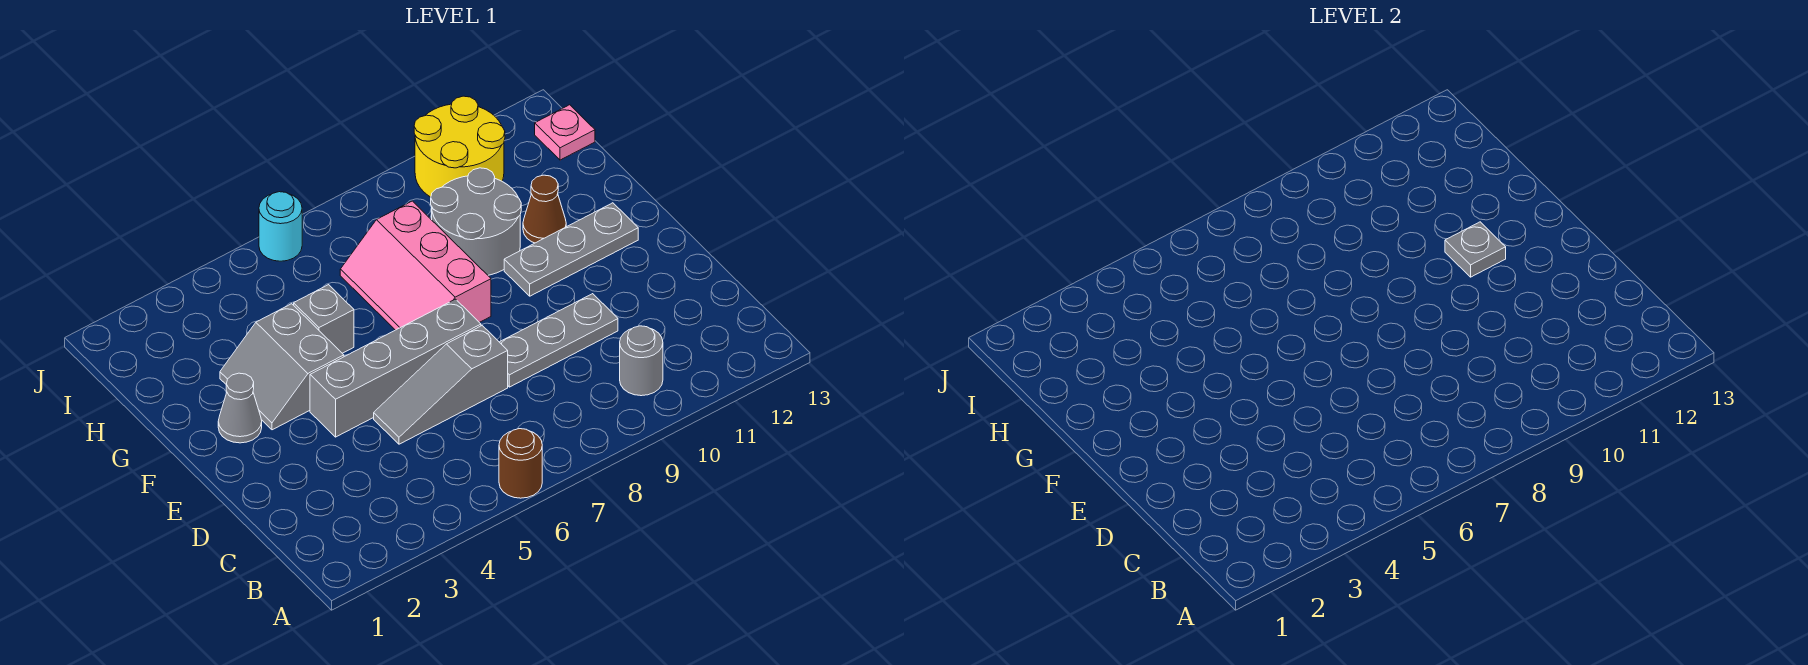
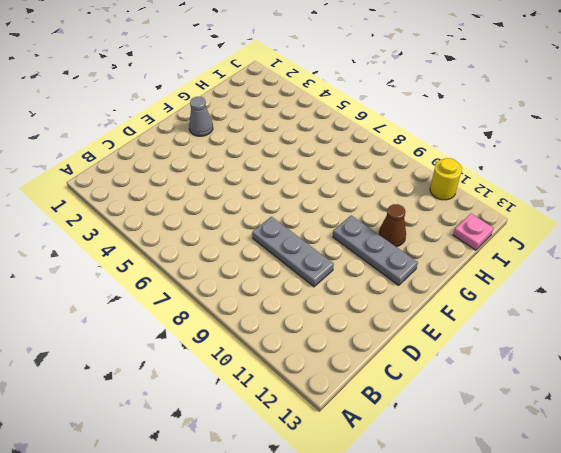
yellow 1x1 round brick [430,158,462,200] -> yellow 2x2 round brick [414,96,505,197]
none -> brown 1x1 round brick [499,429,542,498]
none -> grey 1x1 round brick [620,326,663,396]
none -> grey 1x3 slope [374,326,508,444]

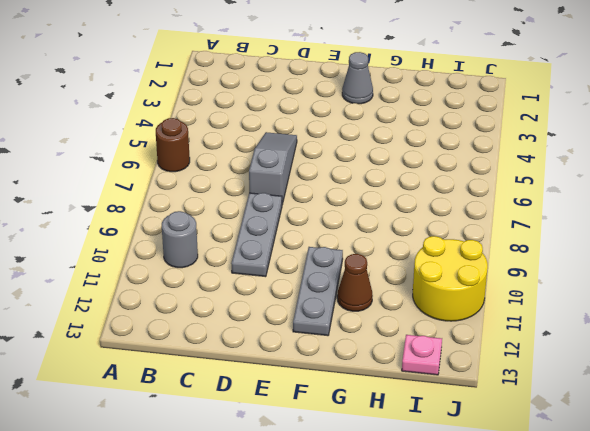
none -> grey 1x4 brick [310,299,481,437]
none -> grey 2x2 slope [220,304,344,430]
none -> pink 2x3 slope [340,201,491,330]

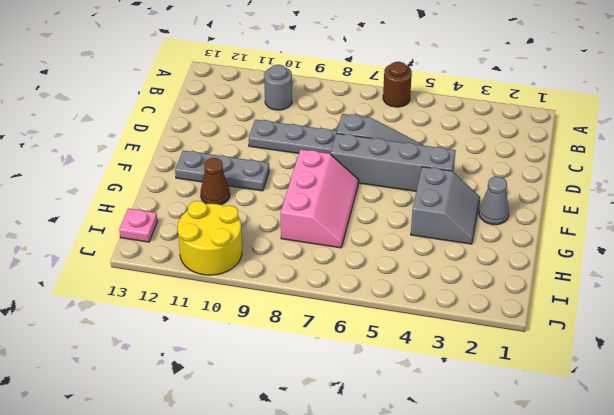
none -> grey 1x1 brick [294,285,354,353]
none -> grey 2x2 round brick [431,168,521,275]
none -> cyan 1x1 round brick [259,192,302,261]

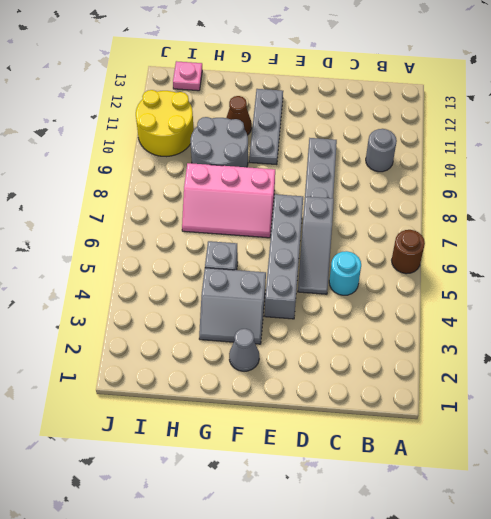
cyan 1x1 round brick [329,251,361,295] -> cyan 1x1 round brick moved to [259,192,302,261]
none -> grey 1x1 plate [1445,222,1506,277]

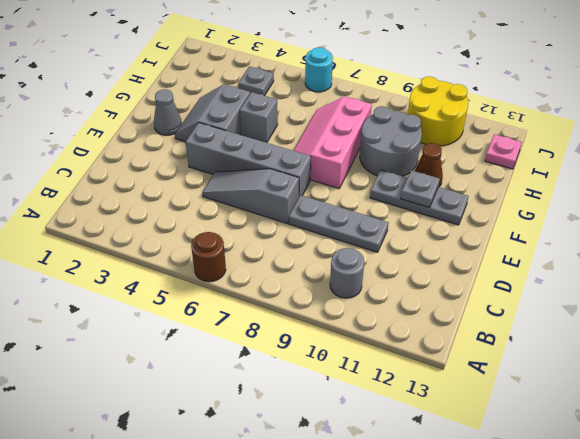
grey 1x1 plate [238,66,274,96] -> none

